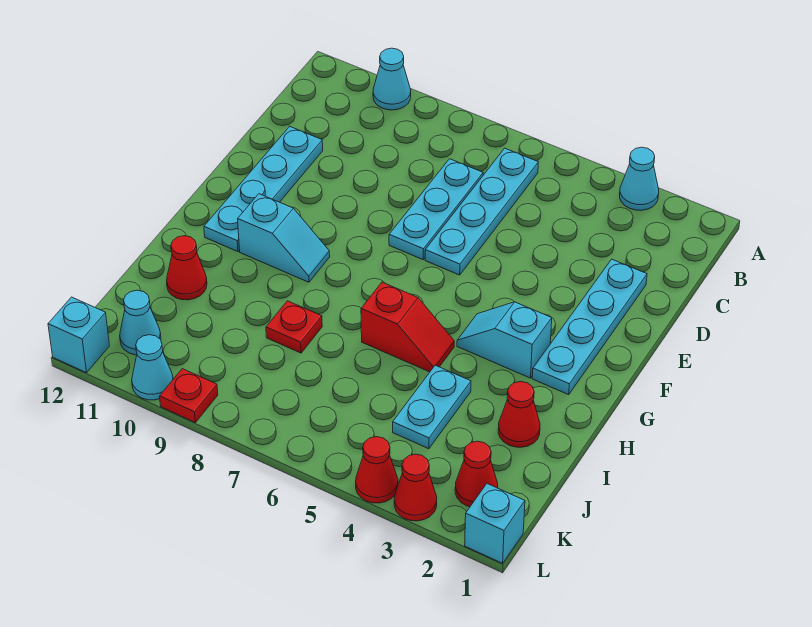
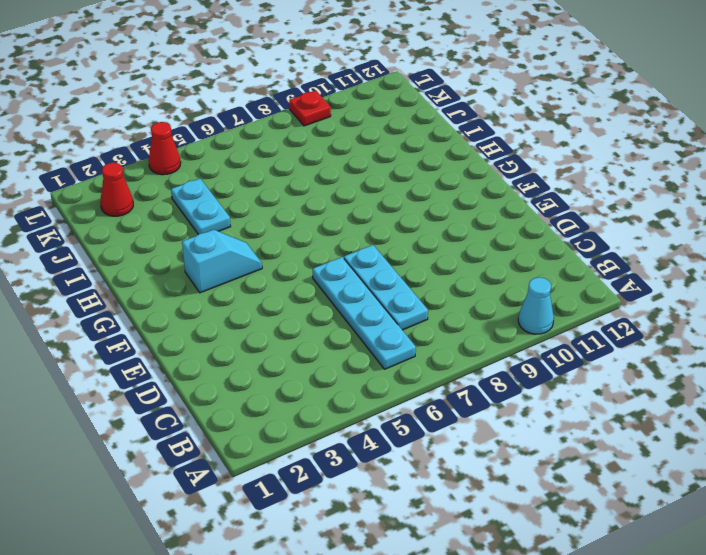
none -> cyan 1x1 cone [620,147,659,210]
none -> cyan 1x4 plate [532,259,647,395]
none -> cyan 1x4 plate [204,126,323,252]

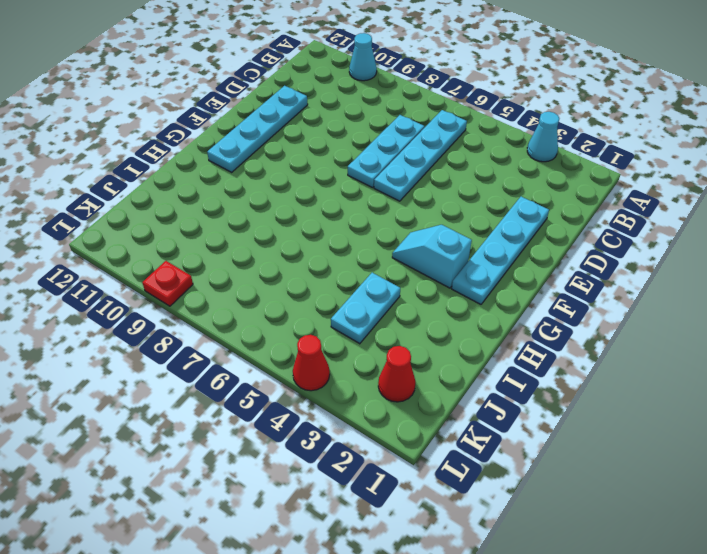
none -> cyan 1x2 slope [238,194,330,282]
none -> red 1x2 slope [361,282,454,372]
none -> red 1x1 cone [498,382,540,447]

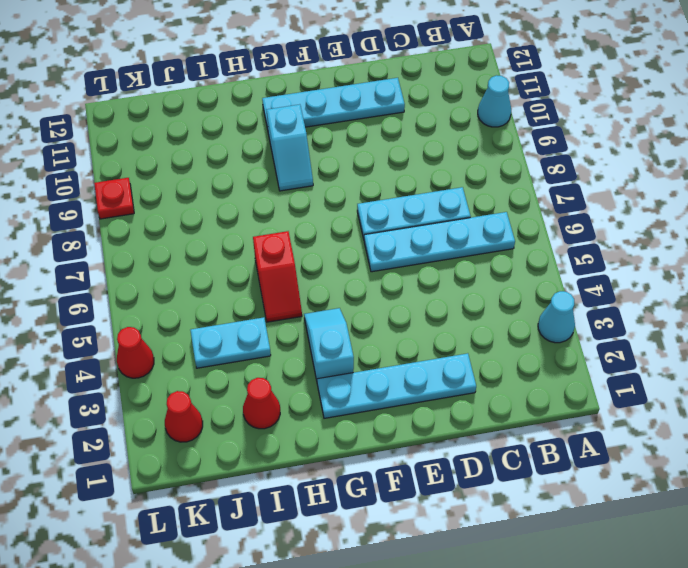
none -> red 1x1 plate [266,301,322,353]
none -> red 1x1 cone [167,236,207,300]
none -> cyan 1x1 cone [120,290,161,355]

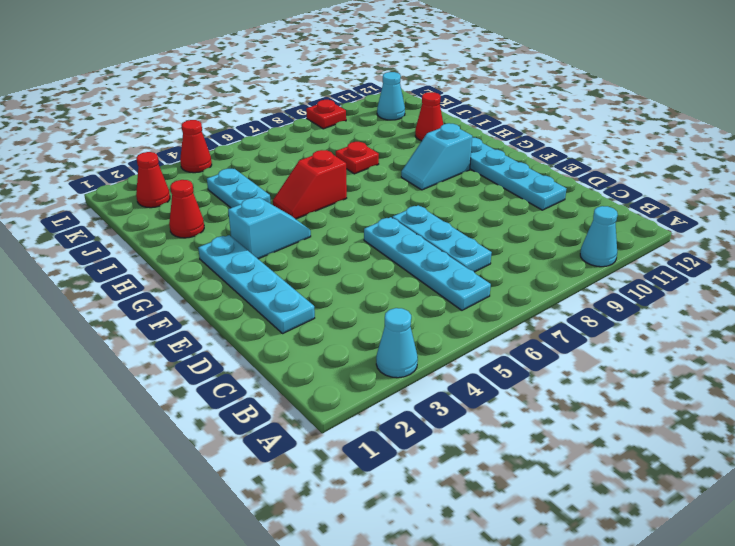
none -> cyan 1x1 brick [465,484,525,563]
none -> red 1x1 cone [394,454,437,521]
none -> cyan 1x1 cone [132,335,173,400]

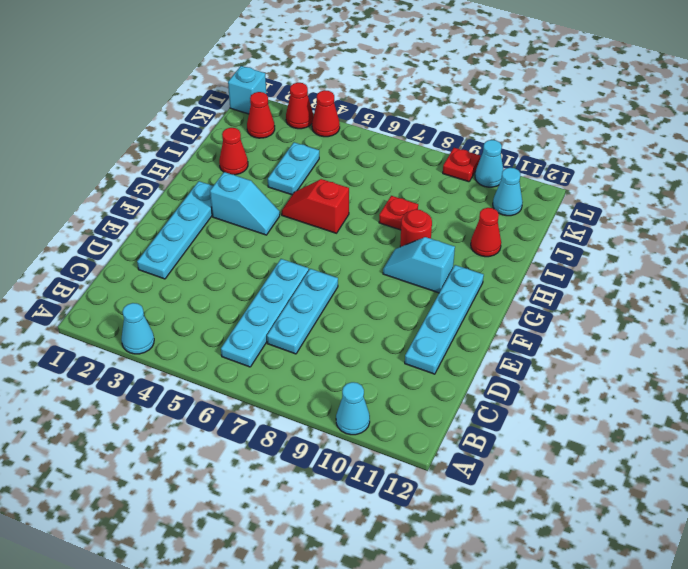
red 1x1 round brick [400,209,432,247] -> none
none -> cyan 1x1 brick [48,297,109,373]

